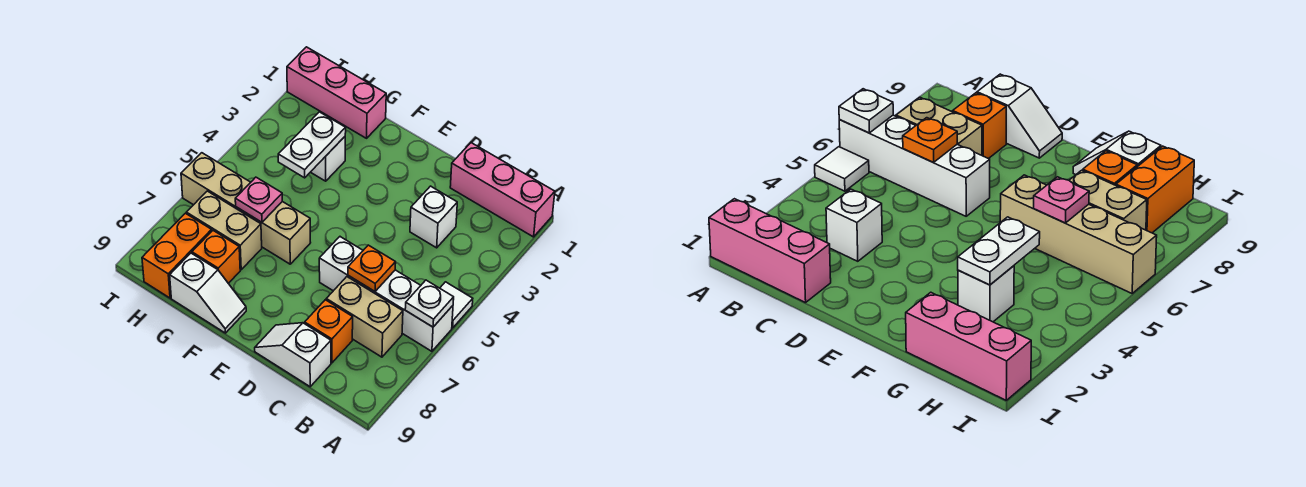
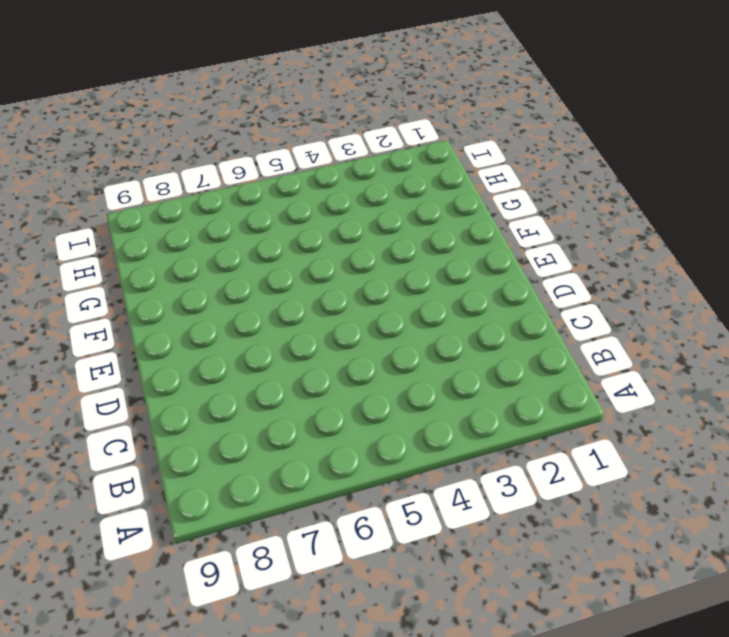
none -> pink 1x3 brick [450,143,555,237]
none -> white 1x1 tile [440,282,473,328]
none -> white 1x4 brick [319,237,453,351]

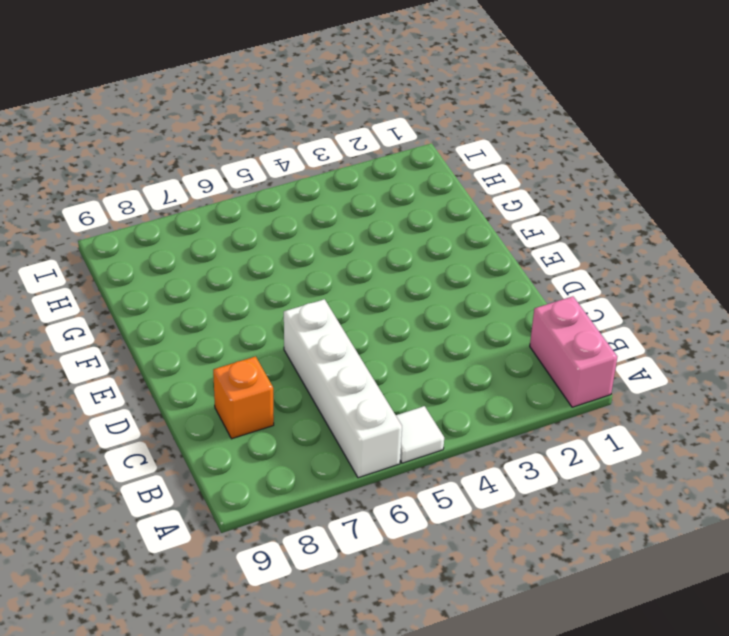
pink 1x2 brick [530,296,617,407] -> pink 1x3 brick [450,143,555,237]
none -> tan 1x2 brick [326,277,403,357]
none -> white 1x1 brick [410,186,457,248]
none -> white 1x2 slope [255,323,331,387]

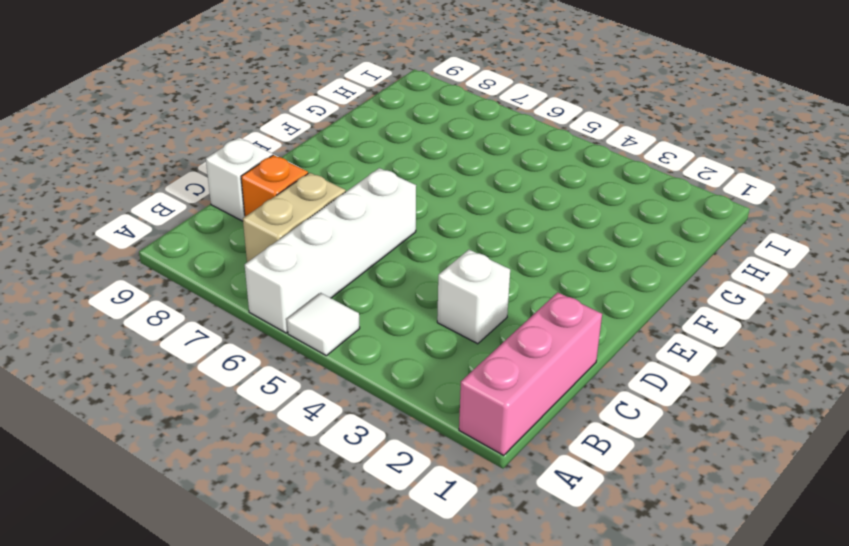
none -> tan 1x4 brick [181,153,311,264]
none -> white 1x2 slope [170,253,246,333]
none -> pink 1x3 brick [287,47,386,138]

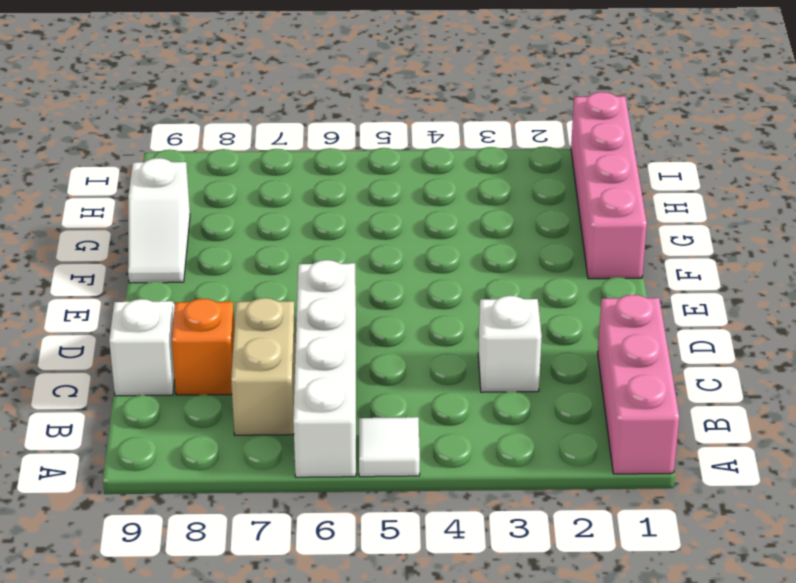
pink 1x4 brick [571,92,647,279] -> pink 1x3 brick [287,47,386,138]
none -> tan 1x4 brick [181,153,311,264]
none -> white 1x1 brick [311,137,345,181]
none -> tan 1x2 brick [186,191,262,270]

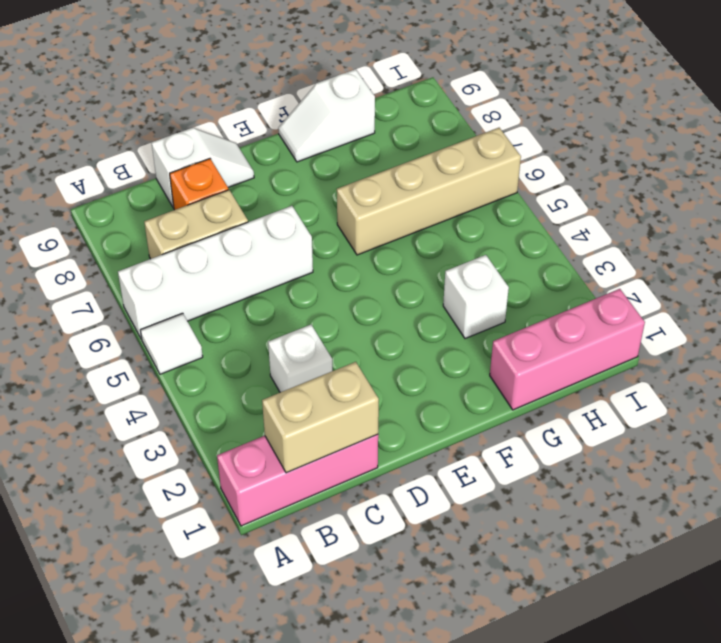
tan 1x2 brick [262,362,379,473] -> tan 1x2 brick moved to [186,191,262,270]
none -> orange 1x1 brick [192,231,240,283]
none -> orange 1x2 brick [142,213,212,298]
none -> white 1x1 plate [405,280,454,327]

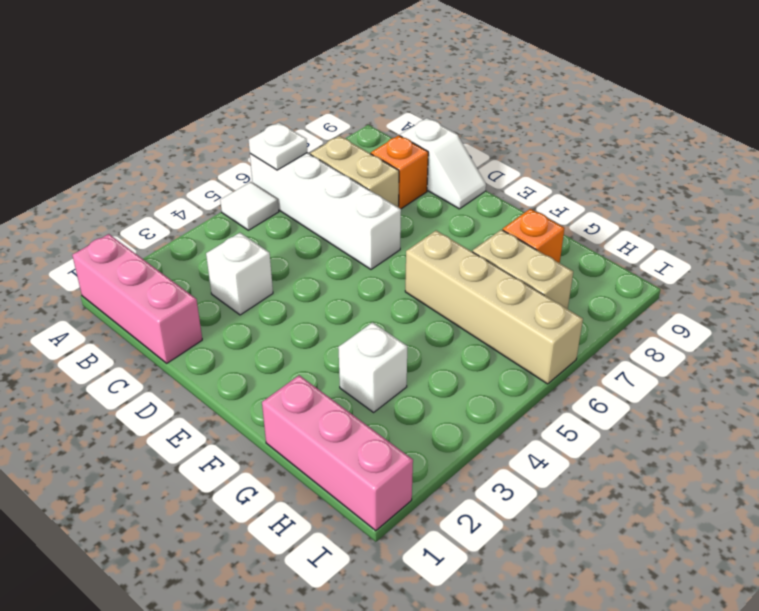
none -> white 1x2 slope [170,253,246,333]
none -> orange 1x2 brick [142,213,212,298]
none -> orange 1x1 plate [348,245,396,291]

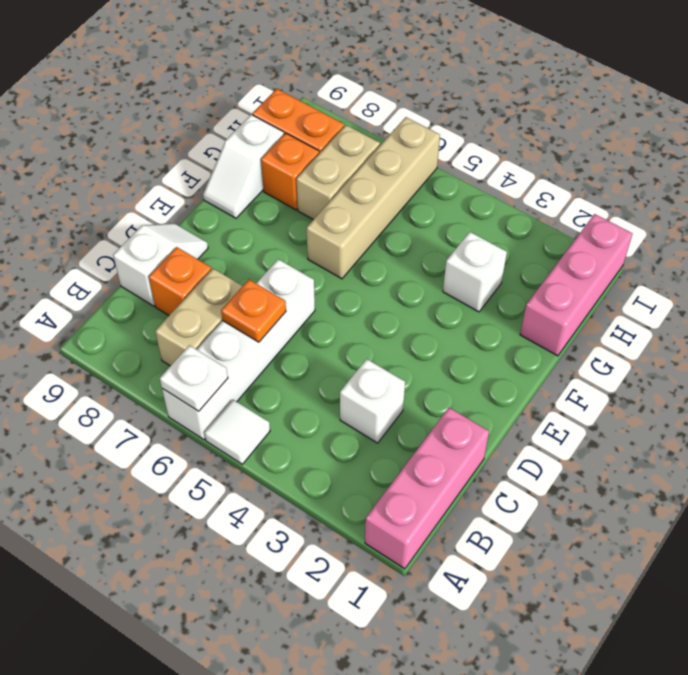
none -> white 1x2 plate [278,112,346,178]
none -> pink 1x1 plate [235,177,282,222]

